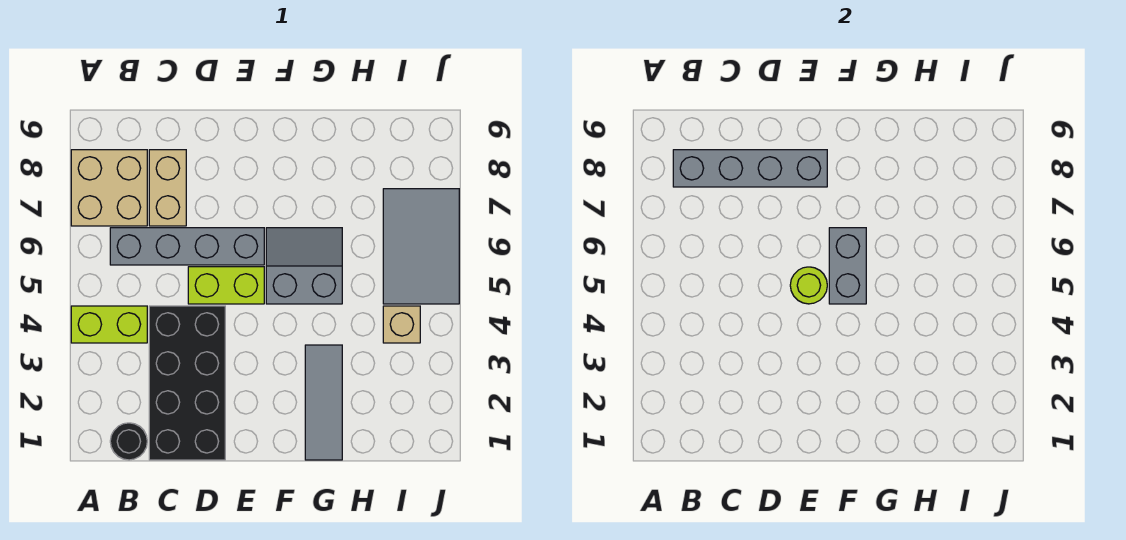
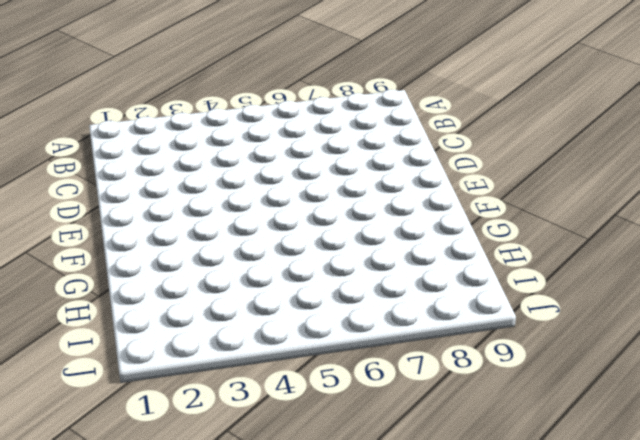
none -> lime 1x2 brick [71,306,147,343]
none -> tan 2x2 brick [71,150,147,226]
none -> black 1x1 round brick [110,423,147,460]

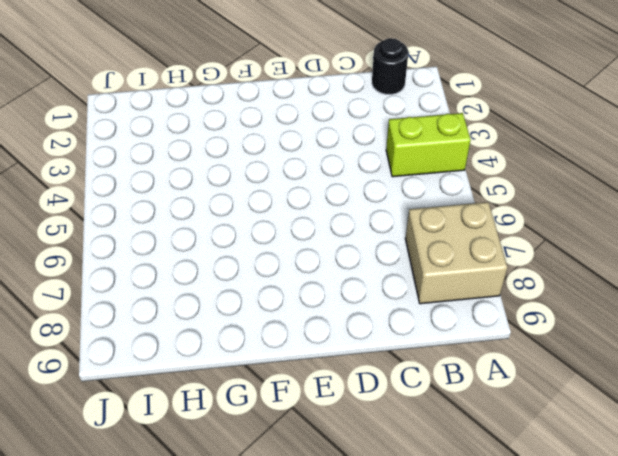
none -> grey 1x4 brick [110,228,264,265]
none -> black 2x4 brick [149,306,225,460]
none -> tan 1x2 brick [149,150,186,226]

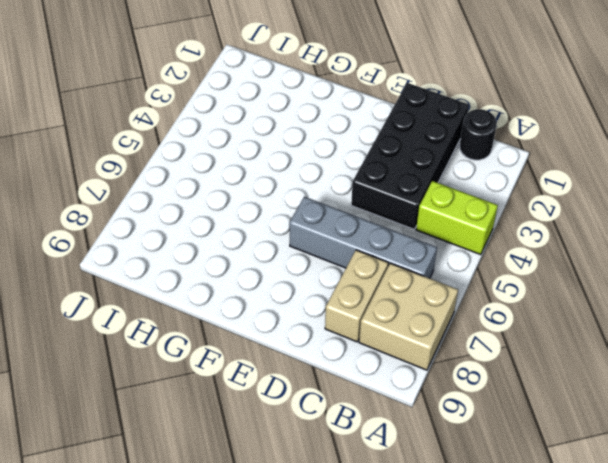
none -> lime 1x2 brick [188,267,264,304]
none -> grey 2x2 slope [266,228,342,304]
none -> grey 1x3 tile [305,345,342,460]

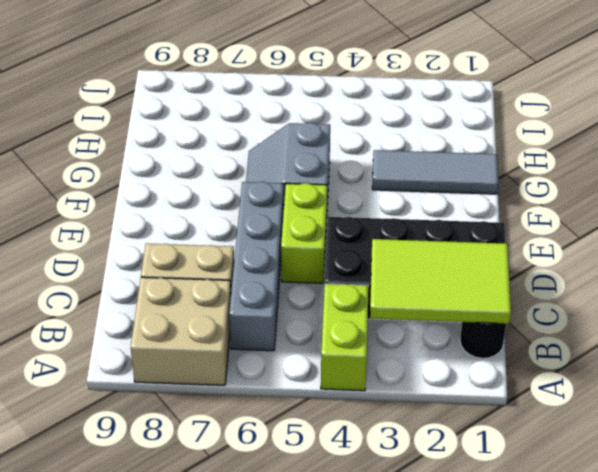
lime 2x3 tile [370,239,511,324] -> none
none -> tan 1x1 brick [383,306,420,343]
none -> grey 2x3 tile [383,189,459,304]
none -> grey 1x4 brick [673,150,827,187]

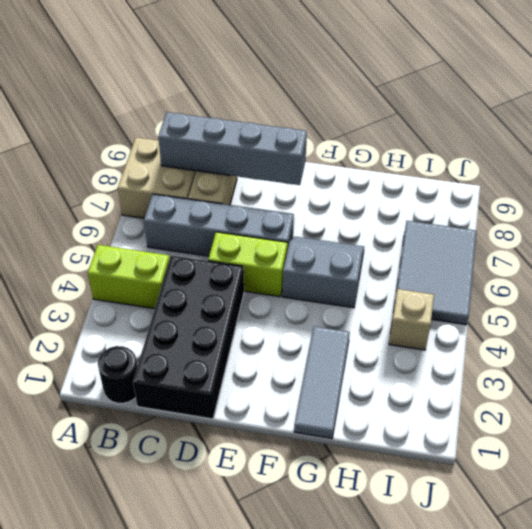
none -> lime 1x1 round brick [790,267,827,304]
none -> grey 1x2 brick [829,228,866,304]

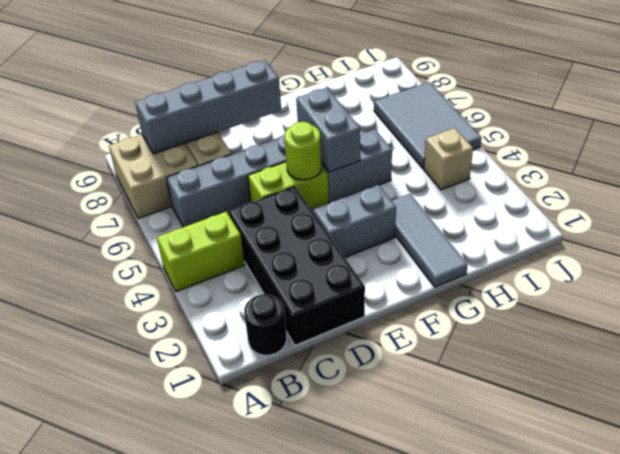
grey 1x2 brick [313,185,396,257] -> none

